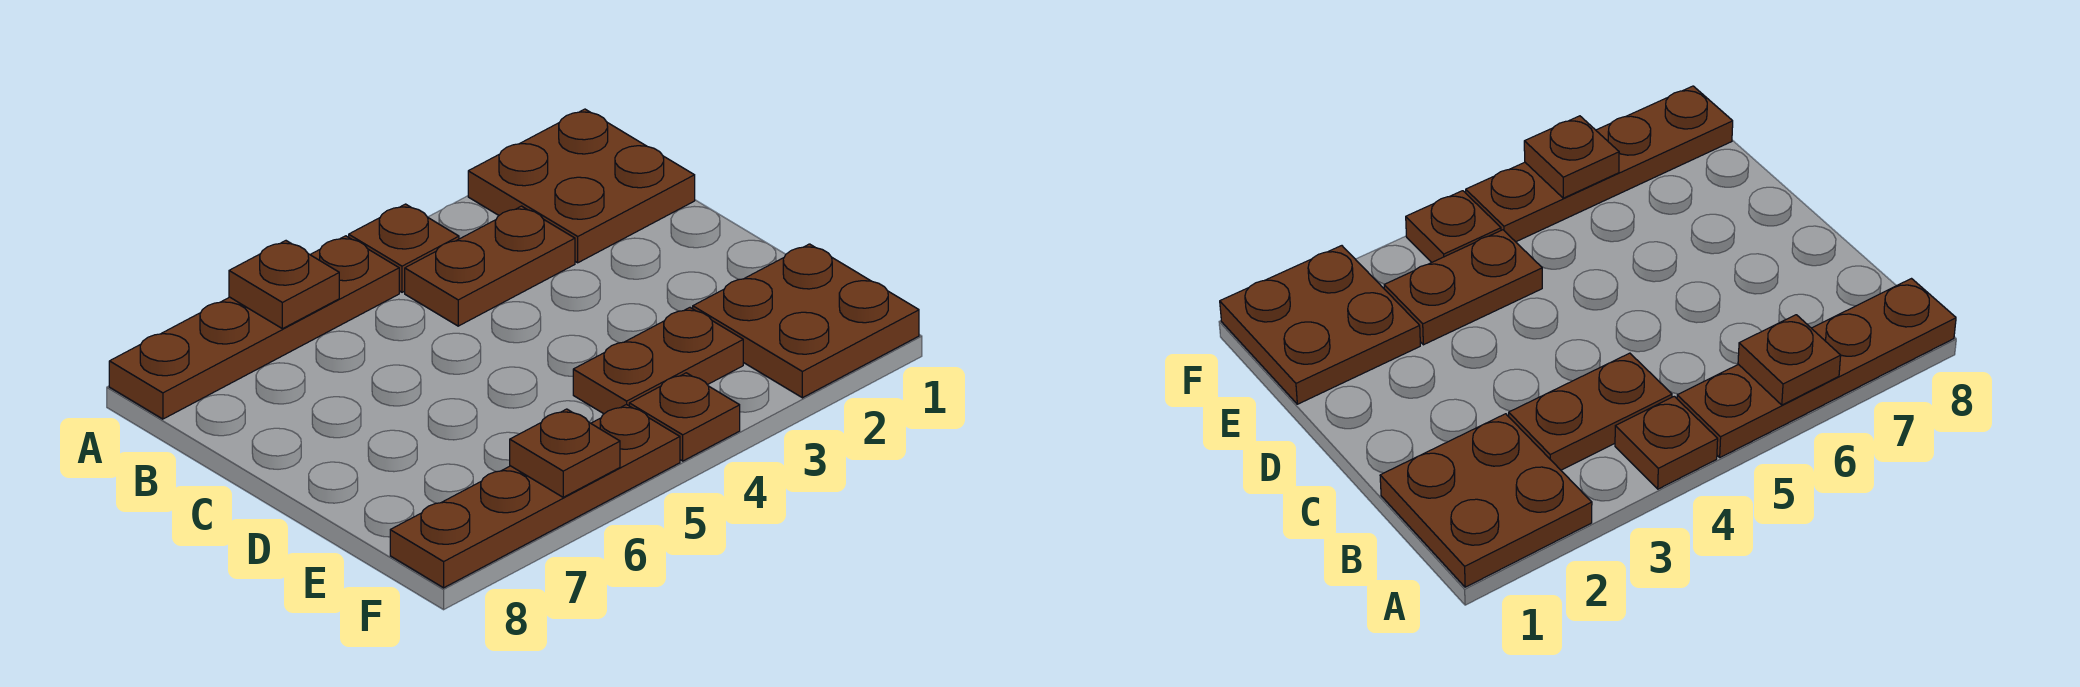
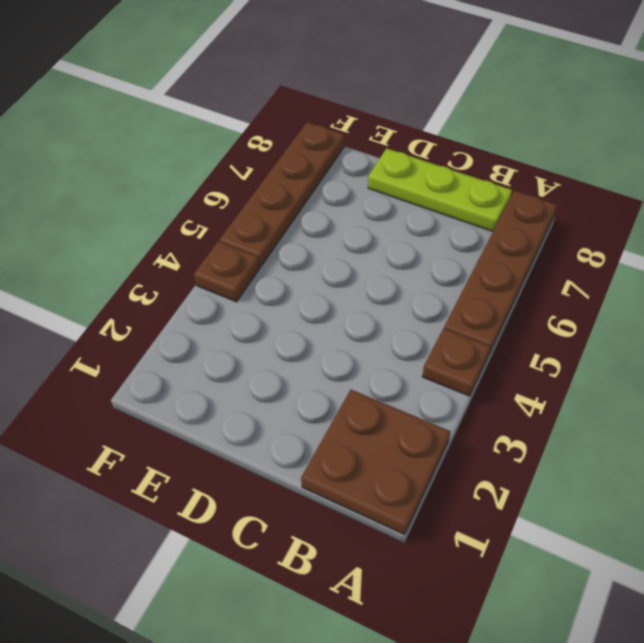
lime 1x3 plate [368,148,512,232] -> none
none -> brown 1x2 plate [405,206,575,326]
none -> brown 2x2 plate [693,244,919,398]

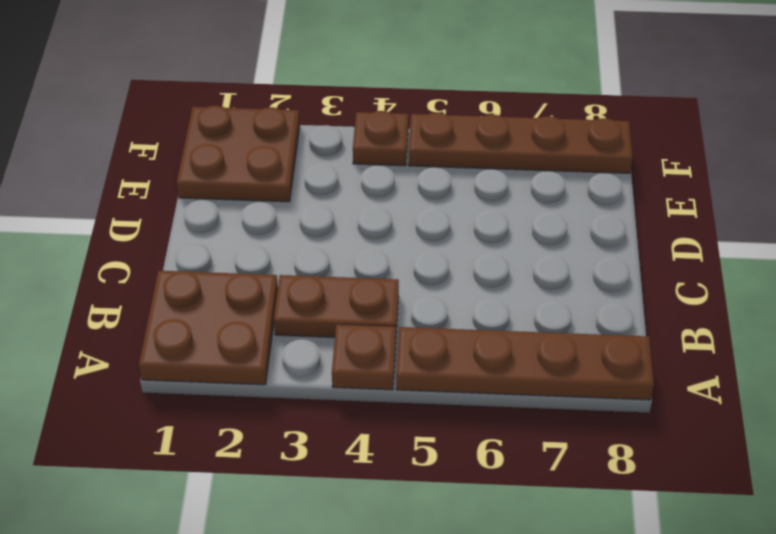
none -> brown 1x2 plate [573,308,743,414]
none -> brown 1x1 plate [229,241,339,329]

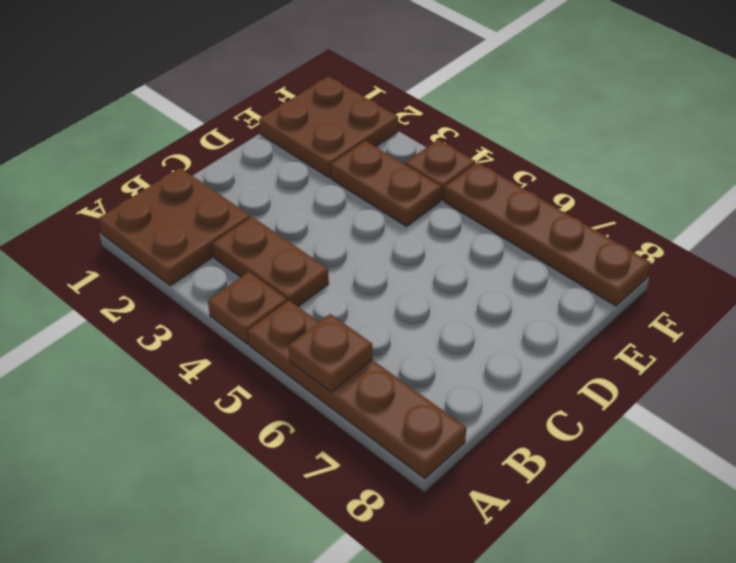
none -> brown 1x1 plate [510,409,620,497]

